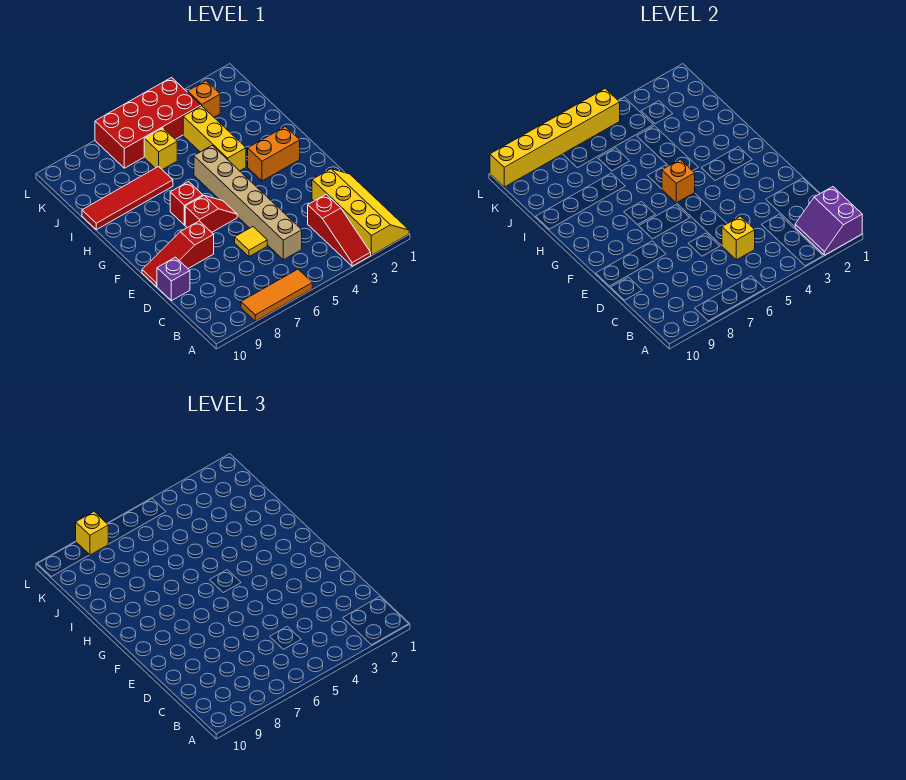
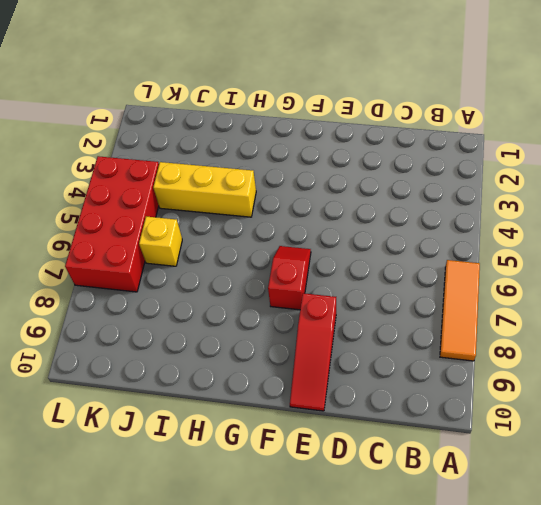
none -> yellow 2x4 slope [312,169,409,255]
none -> red 1x3 slope [308,194,371,266]
none -> tan 1x6 brick [194,145,302,260]

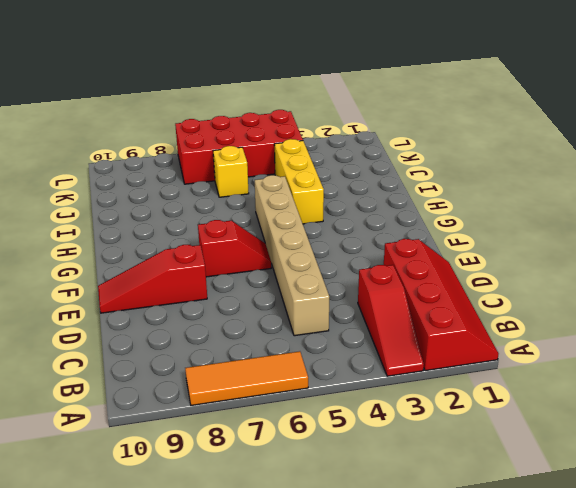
red 2x4 slope [384,239,499,371] -> yellow 2x4 slope [312,169,409,255]
none -> yellow 1x1 tile [235,227,267,257]
none -> purple 1x1 brick [157,257,190,301]
none -> orange 1x2 brick [248,127,300,181]

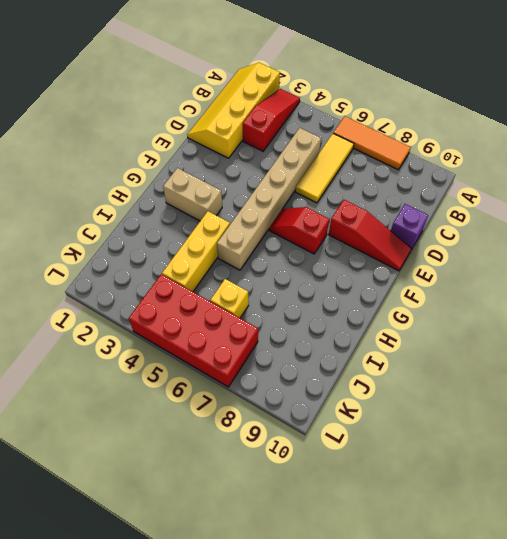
yellow 1x3 tile [295,134,354,203] -> yellow 1x1 tile [235,227,267,257]
tan 1x2 brick [163,168,222,221] -> orange 1x2 brick [248,127,300,181]
none -> red 1x1 brick [170,182,203,225]
none -> red 1x4 tile [82,166,173,230]
none -> orange 1x1 brick [188,81,220,117]

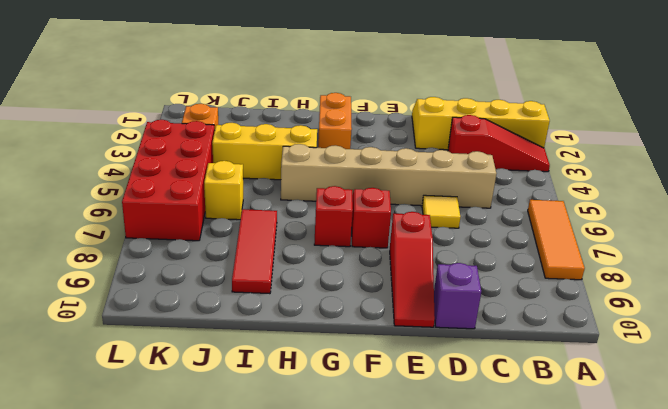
red 1x3 tile [232,209,277,294] -> red 1x4 tile [82,166,173,230]
none -> purple 2x2 slope [795,187,862,255]
none -> yellow 1x1 brick [722,216,755,260]
none -> orange 1x1 brick [662,160,695,203]

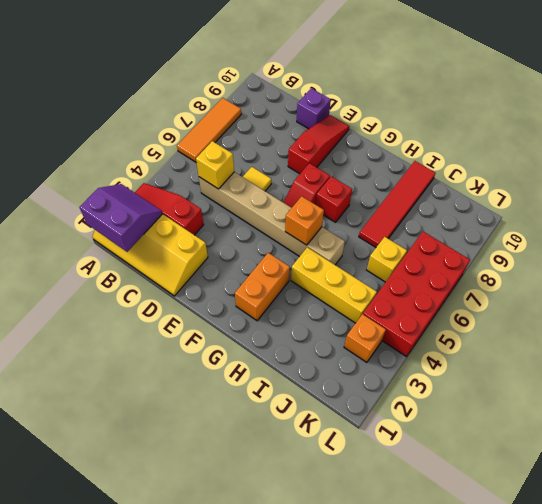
none -> yellow 1x6 brick [490,89,620,187]
none -> yellow 1x1 brick [76,512,108,555]

